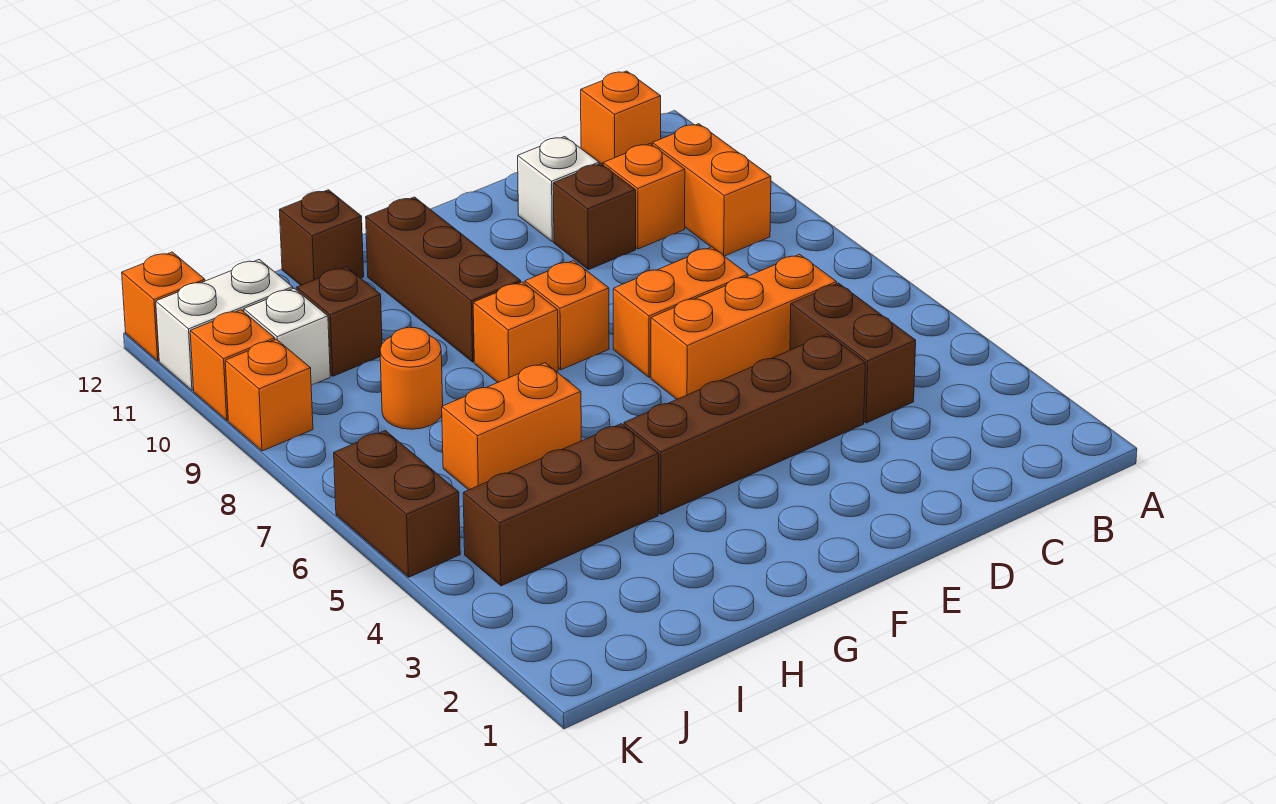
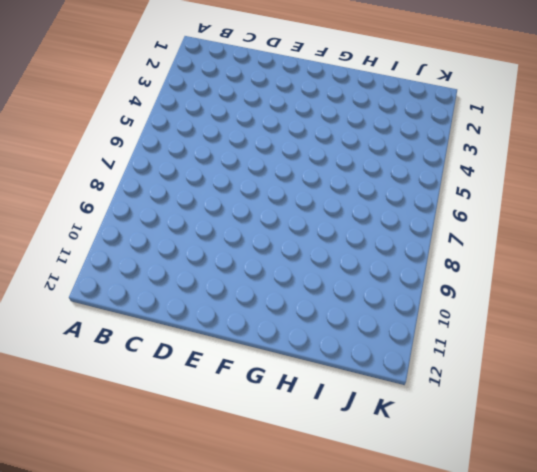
none -> orange 1x2 brick [652,124,771,256]
none -> orange 1x1 brick [581,71,661,165]
none -> brown 1x2 brick [790,283,916,423]

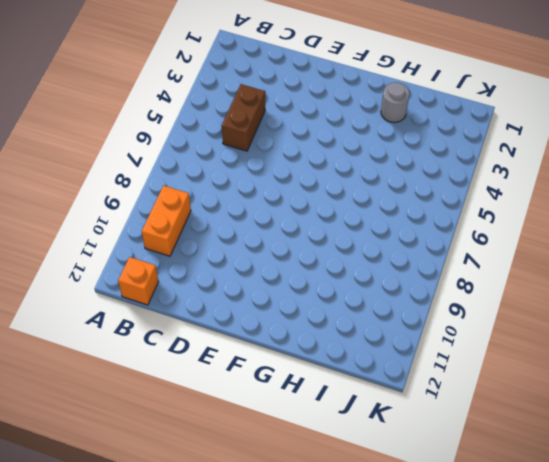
grey 1x1 round brick [381,82,409,122] -> none
none -> orange 1x3 brick [651,254,837,399]
none -> orange 1x1 brick [603,144,685,249]
none -> brown 1x4 brick [624,334,865,514]

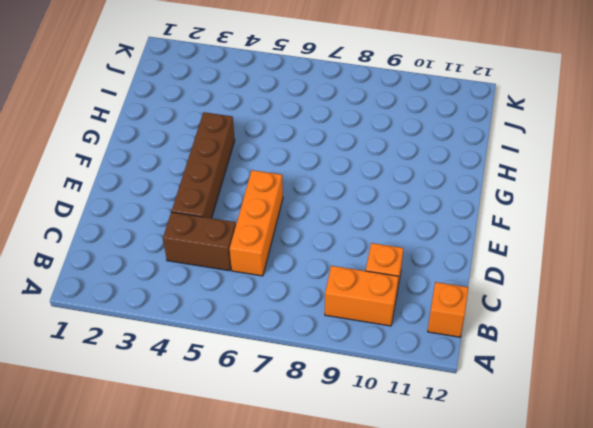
none -> orange 1x2 brick [613,247,748,377]
none -> brown 1x1 brick [553,164,636,270]
none -> white 1x1 brick [518,137,599,242]

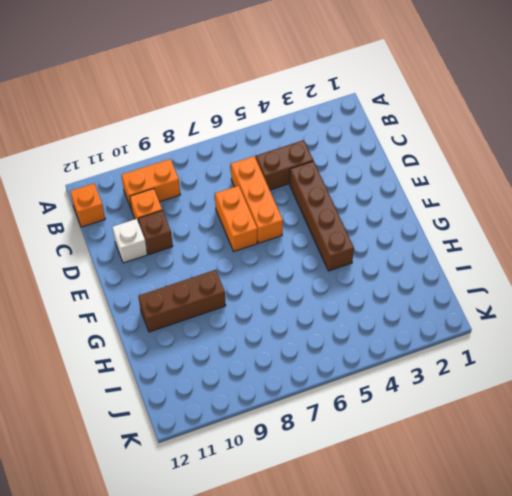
none -> orange 1x1 brick [525,261,609,370]
none -> orange 1x1 brick [473,282,558,382]
none -> brown 1x3 brick [463,424,659,586]

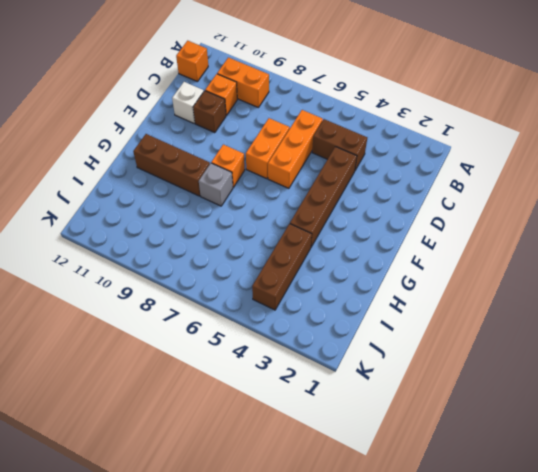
grey 1x1 brick [199,163,233,206] -> orange 1x1 brick [473,282,558,382]
none -> orange 1x2 brick [442,363,581,490]
none -> brown 1x1 brick [279,190,364,285]
none -> orange 1x1 round brick [380,327,443,429]

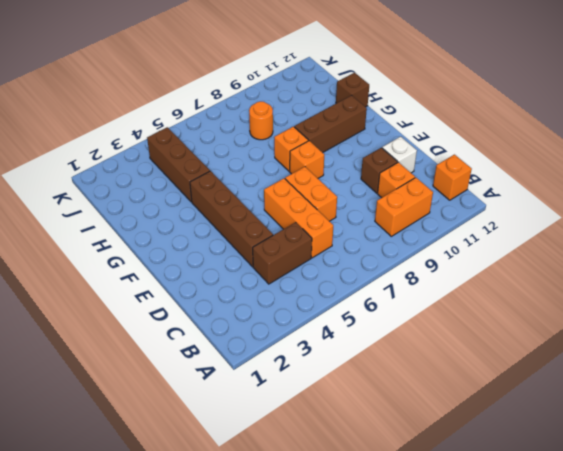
none -> orange 1x2 brick [442,363,581,490]
none -> brown 1x1 brick [297,267,382,376]
none -> white 1x1 brick [244,288,330,385]

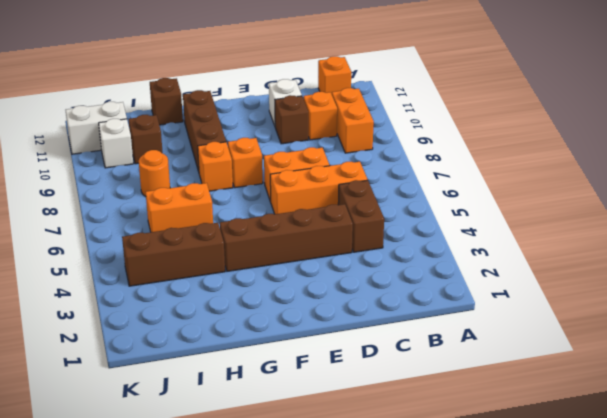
none -> brown 1x2 brick [334,431,460,577]
none -> orange 1x1 brick [225,339,313,451]
none -> orange 1x1 brick [190,310,275,420]

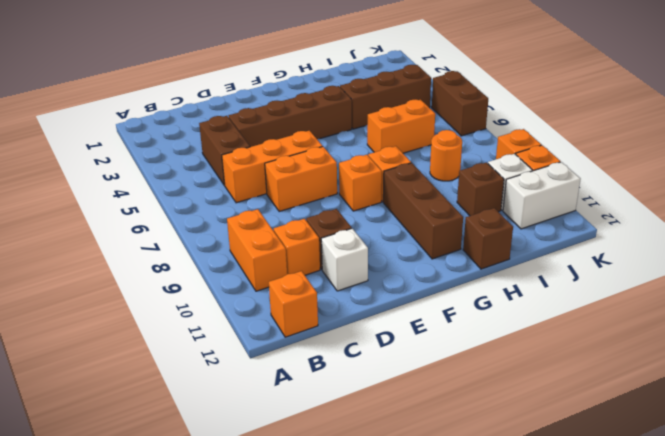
none -> orange 1x1 brick [122,252,205,361]

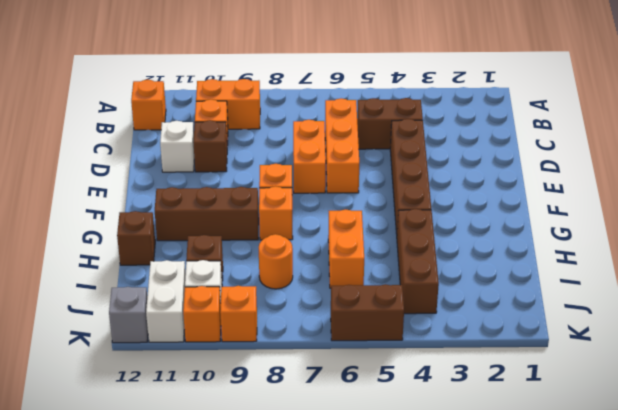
grey 1x1 brick [109,287,148,343] -> orange 1x1 brick [122,252,205,361]

